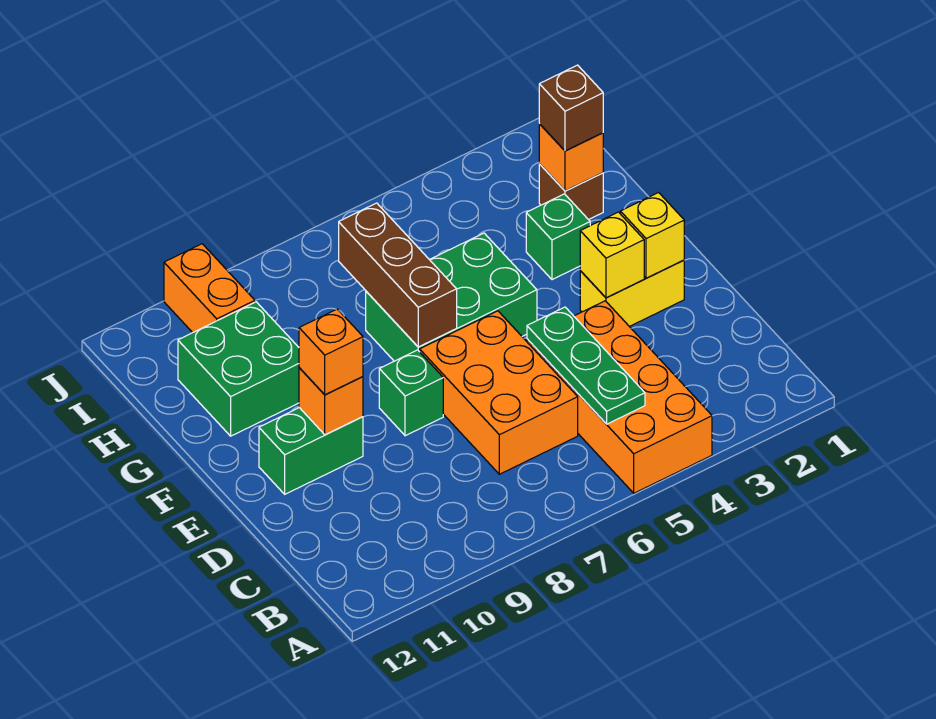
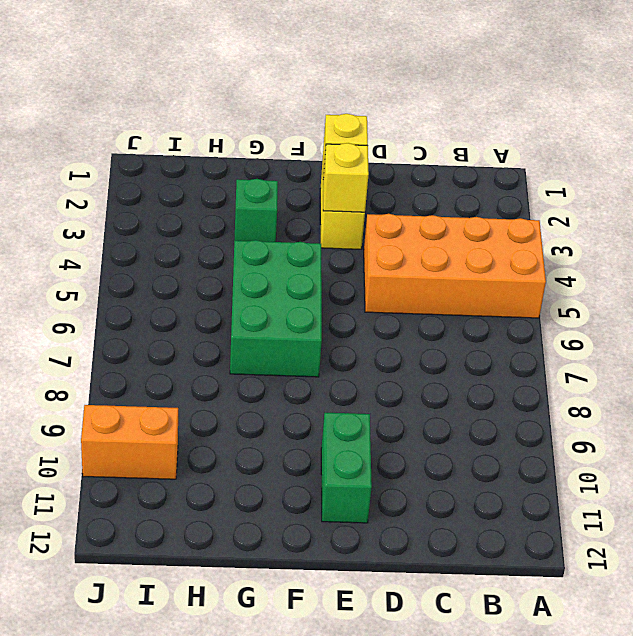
none -> orange 2x3 brick [420,311,578,474]
none -> green 1x1 brick [379,350,443,436]
none -> green 2x2 brick [178,302,299,436]

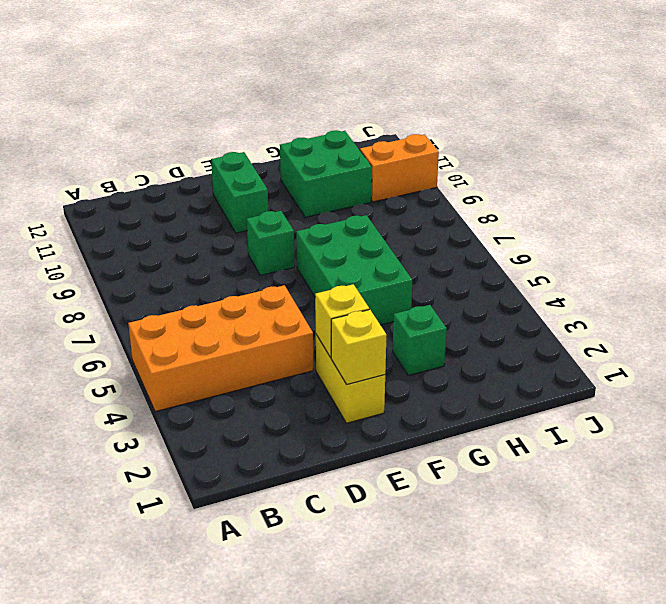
none -> orange 2x3 brick [420,311,578,474]
none -> brown 1x1 brick [539,164,603,220]
none -> green 1x3 plate [527,307,645,424]

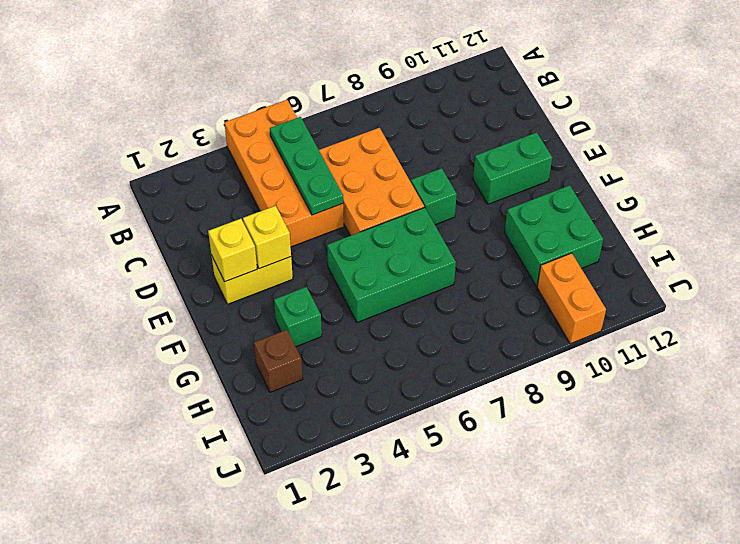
none -> orange 1x1 brick [299,368,363,435]
none -> brown 1x3 brick [339,203,457,347]
none -> orange 1x1 brick [539,124,603,191]

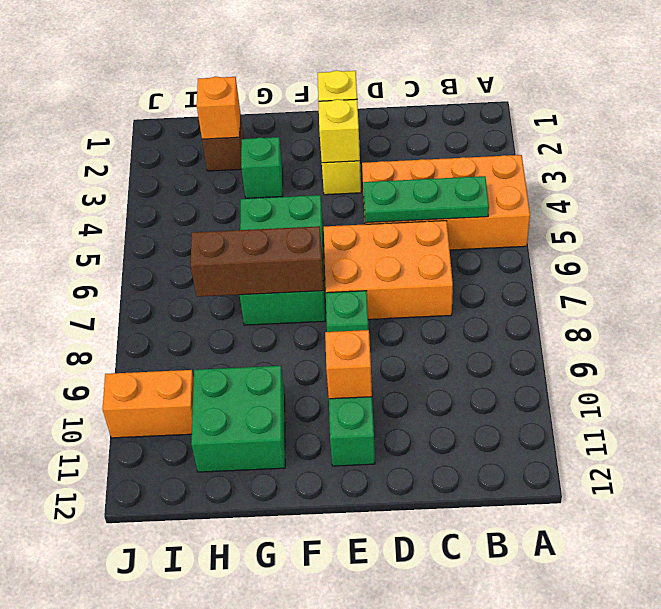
none -> orange 1x1 brick [299,309,363,395]
none -> brown 1x1 brick [539,65,603,151]

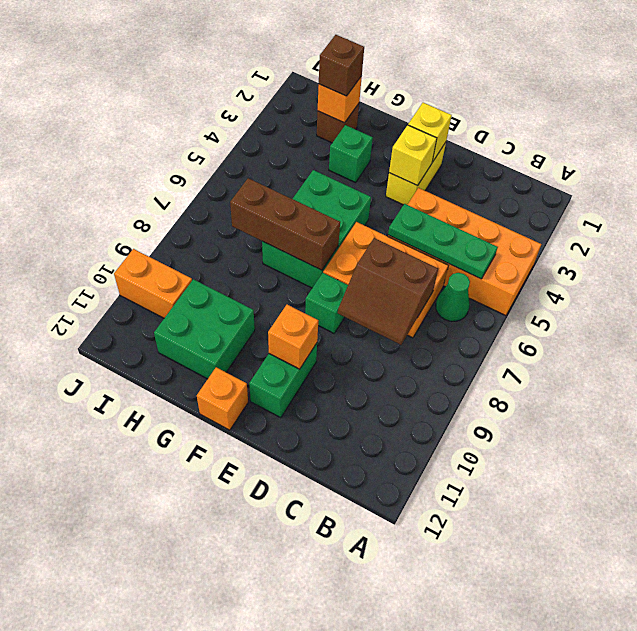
green 1x1 cone [436,273,470,321] -> none
brown 2x2 slope [338,238,438,345] -> none
orange 1x1 brick [197,367,248,430] -> orange 1x1 brick moved to [299,309,363,395]

